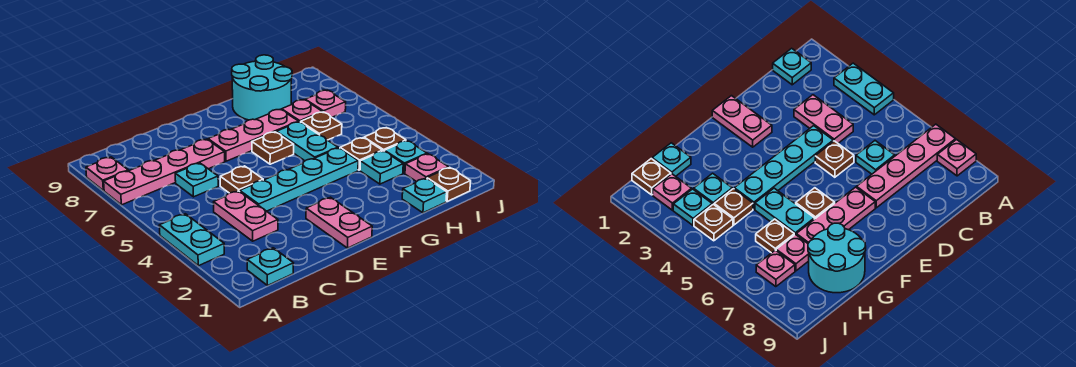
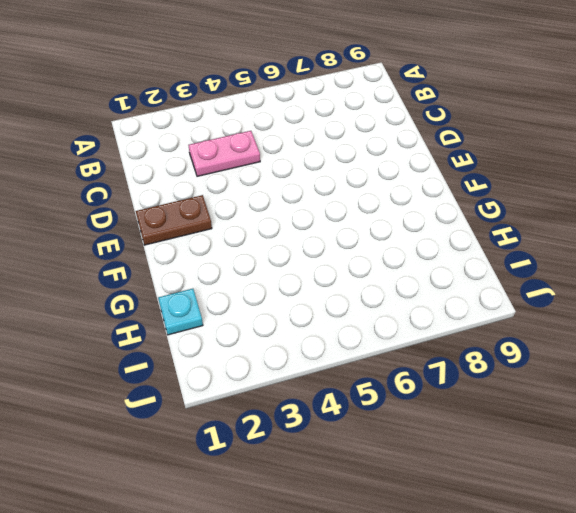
brown 1x2 plate [136,195,212,245] -> pink 1x2 plate [306,197,372,248]
none -> cyan 1x2 plate [159,214,224,266]
none -> pink 1x4 plate [104,139,225,205]
none -> pink 1x1 plate [86,157,128,191]

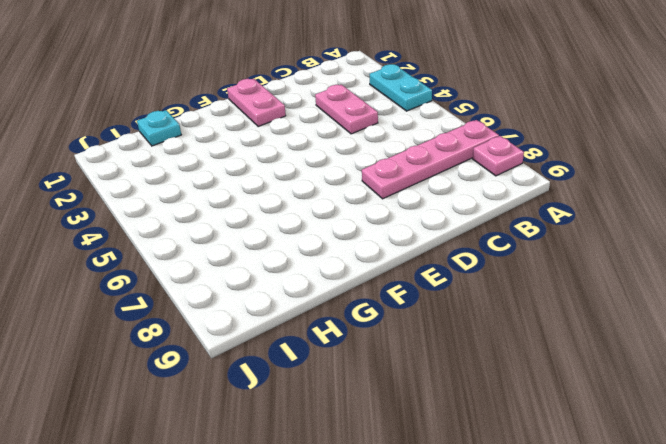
none -> cyan 1x1 plate [247,248,293,286]
none -> cyan 1x1 plate [175,163,218,197]
none -> cyan 1x4 plate [240,148,358,211]

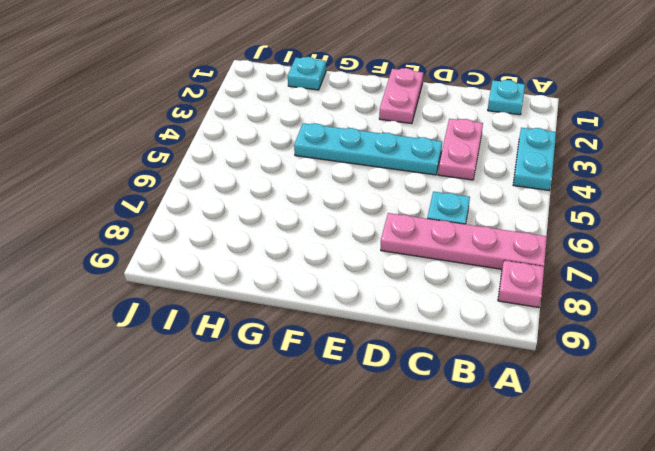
none -> brown 1x1 plate [220,166,263,193]
none -> pink 1x3 plate [208,109,299,161]
none -> brown 1x1 plate [252,132,294,164]

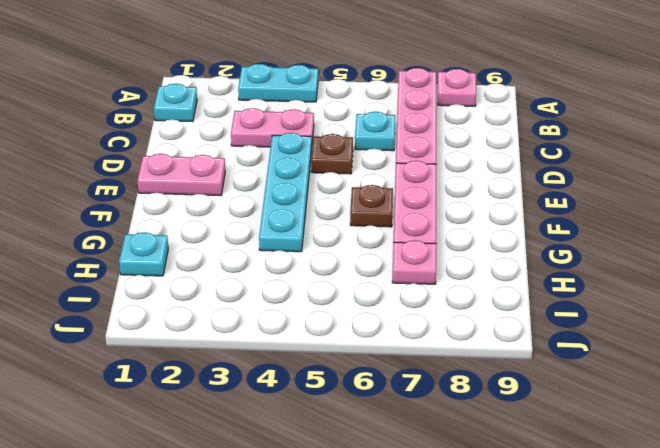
none -> cyan 1x2 plate [276,122,338,161]
none -> cyan 2x2 round brick [232,55,292,120]
none -> cyan 1x1 plate [360,151,403,184]

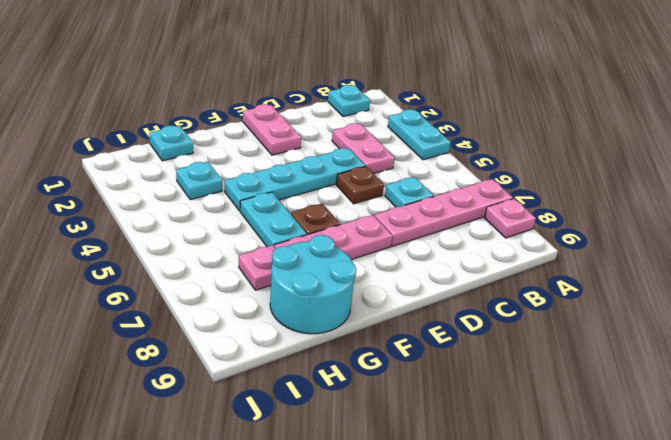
none -> brown 1x1 plate [340,138,382,170]
none -> brown 1x1 plate [301,112,342,140]
none -> brown 1x1 plate [427,167,471,201]

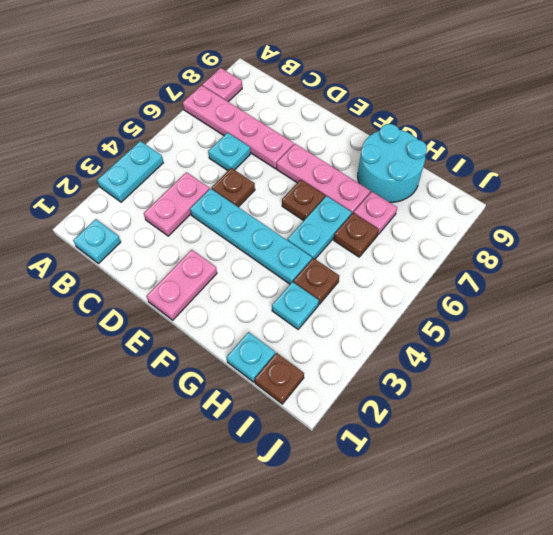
none -> pink 1x1 plate [405,154,449,182]
none -> cyan 1x1 plate [384,141,427,173]
none -> brown 1x1 plate [364,128,406,151]

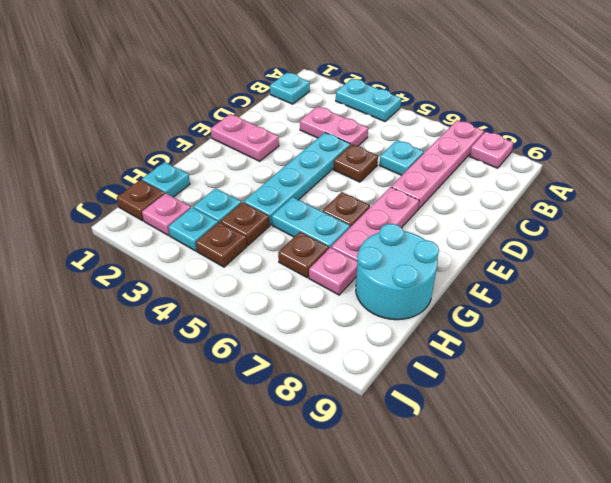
none -> pink 1x1 plate [305,90,346,117]

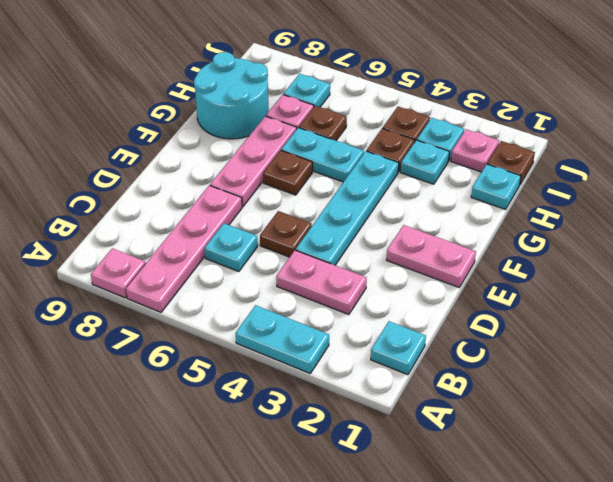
cyan 1x1 plate [283,74,330,107] -> pink 1x1 plate [305,90,346,117]

